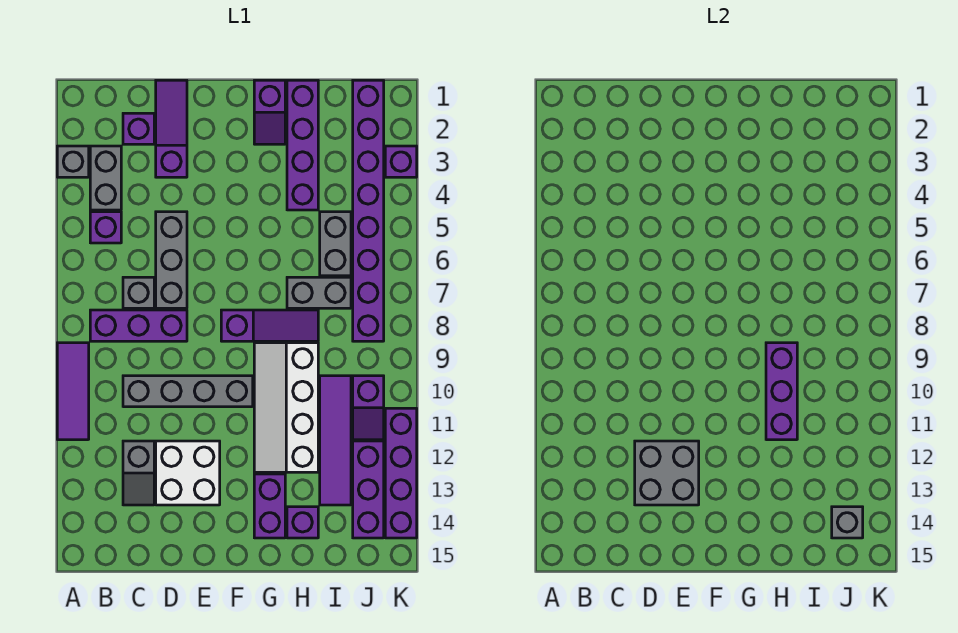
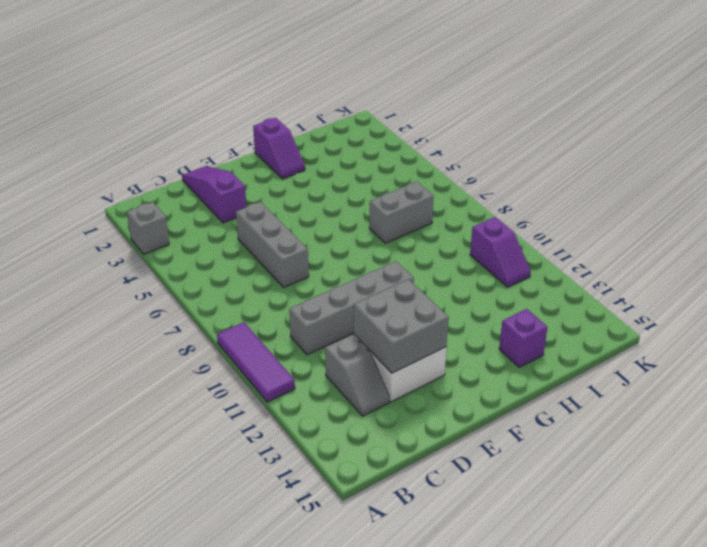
none -> grey 1x2 brick [90,146,121,210]
none -> purple 1x1 brick [90,212,121,243]
none -> purple 1x3 brick [90,310,187,341]

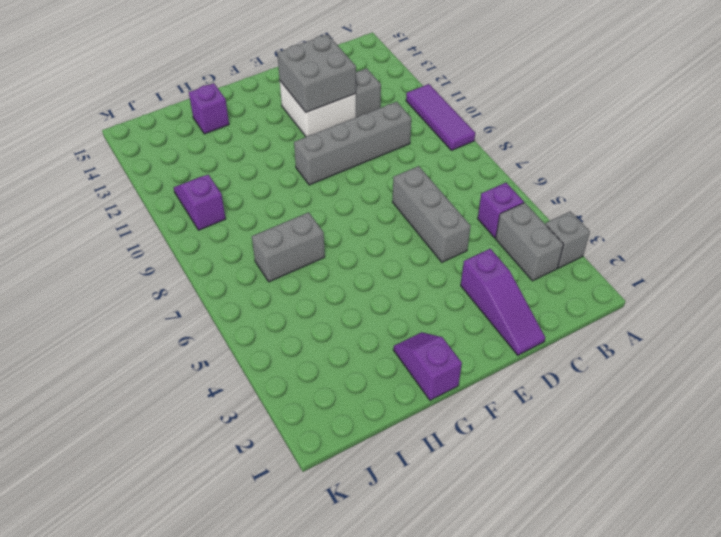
none -> purple 1x3 brick [90,310,187,341]
none -> purple 1x1 brick [123,113,154,144]
none -> grey 1x1 brick [123,277,154,308]

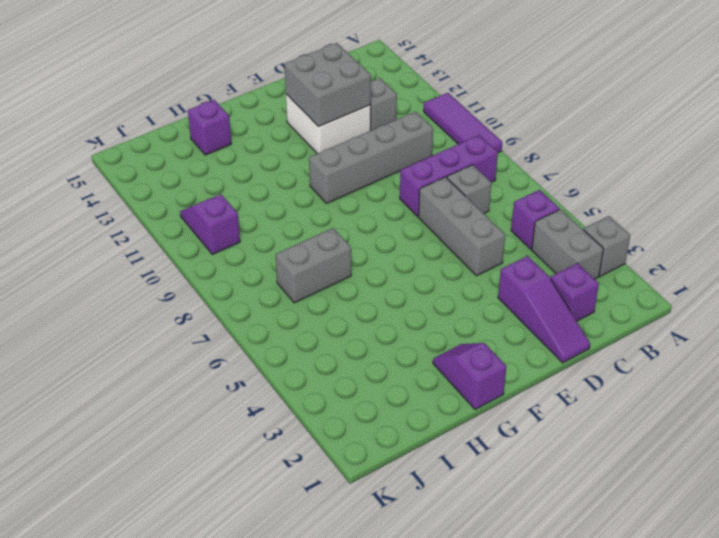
none -> purple 1x3 slope [221,310,318,341]
none -> white 2x4 slope [254,343,318,472]
none -> purple 1x2 brick [254,474,285,538]

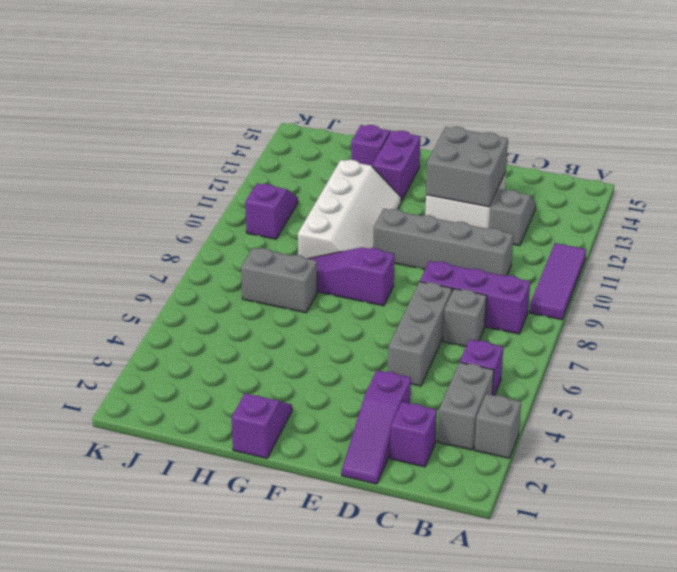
none -> purple 1x4 brick [287,80,318,210]
none -> grey 1x2 brick [320,212,351,276]
none -> purple 1x4 tile [320,376,351,505]

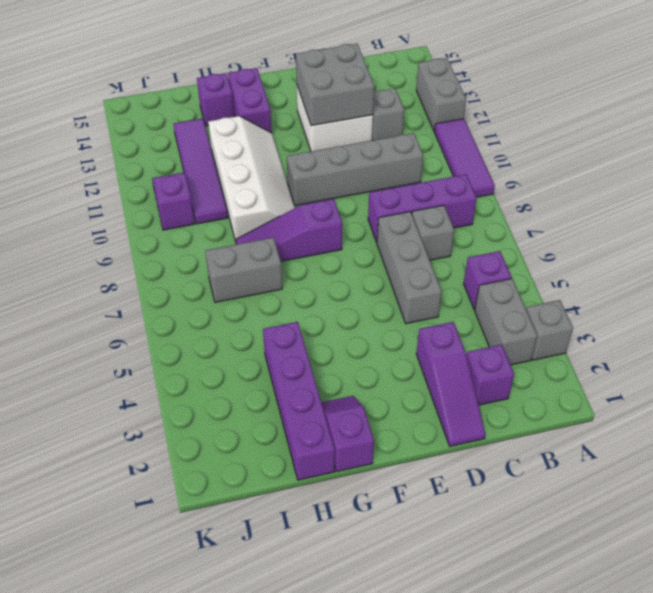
grey 1x2 brick [416,58,466,131] -> grey 1x2 brick moved to [320,212,351,276]
none -> purple 1x8 brick [353,80,384,341]
none -> purple 1x3 brick [353,441,384,538]
none -> purple 1x1 brick [385,146,417,177]

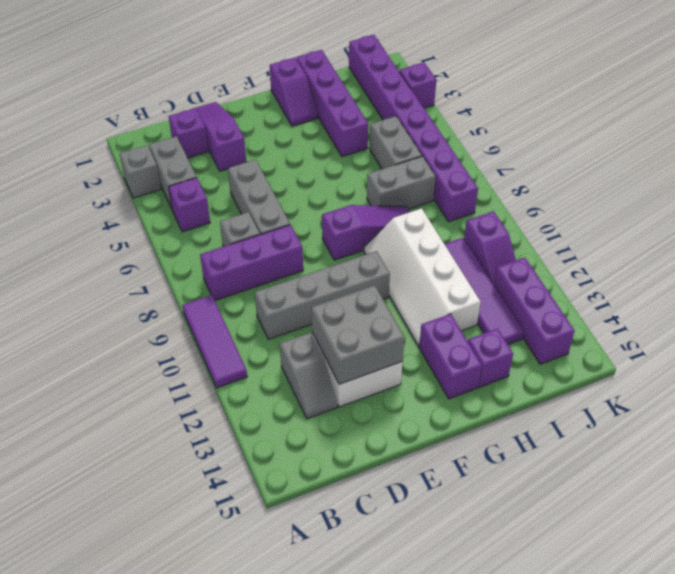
none -> purple 1x4 brick [385,408,417,538]
none -> purple 1x3 brick [766,343,797,440]
none -> grey 1x1 brick [832,507,863,538]

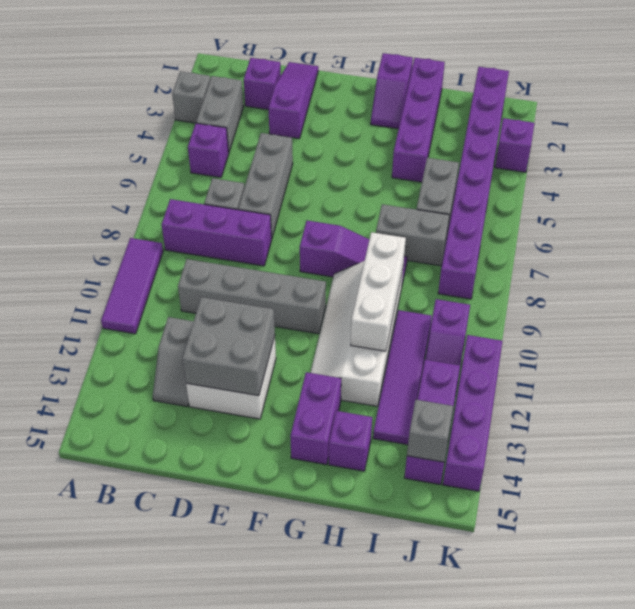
white 1x3 brick [351,232,406,351] -> purple 1x3 brick [766,343,797,440]

